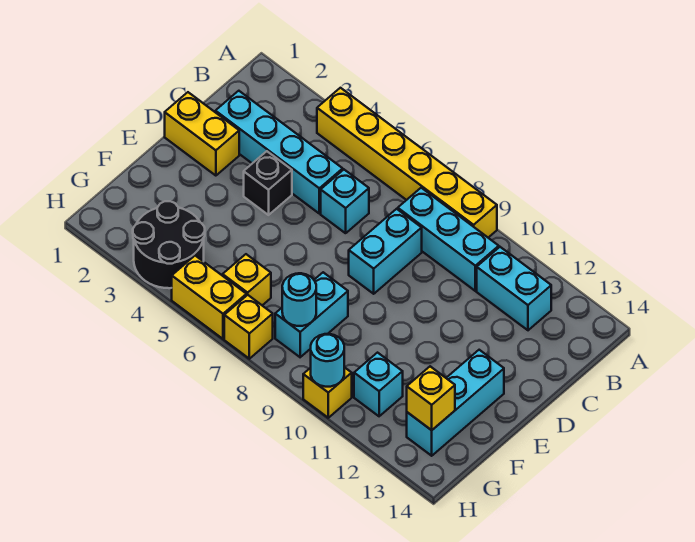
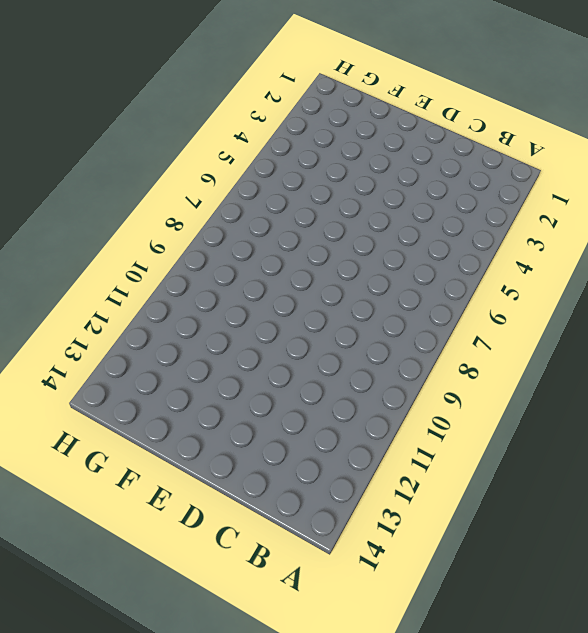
none -> yellow 1x6 brick [317,88,497,238]
none -> cyan 1x3 brick [398,188,499,291]
none -> cyan 1x2 brick [477,247,551,330]

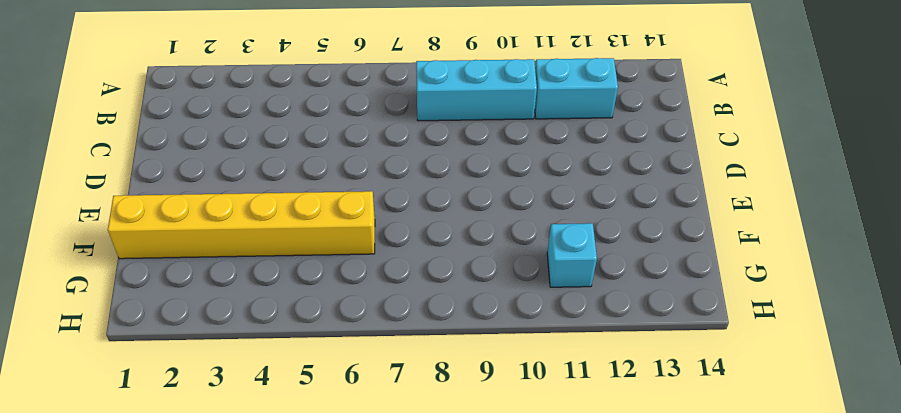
yellow 1x6 brick [108,191,375,259] -> yellow 1x6 brick moved to [317,88,497,238]
none -> cyan 1x4 brick [215,91,343,213]
none -> cyan 1x1 brick [321,170,369,233]
none -> cyan 1x2 brick [349,209,422,294]

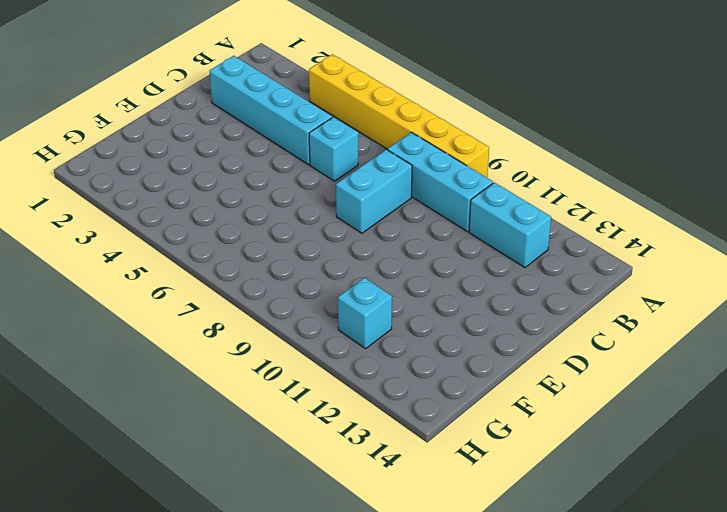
none -> yellow 1x2 brick [165,92,239,176]
none -> black 1x1 brick [244,151,292,215]
none -> cyan 1x3 brick [407,350,504,456]

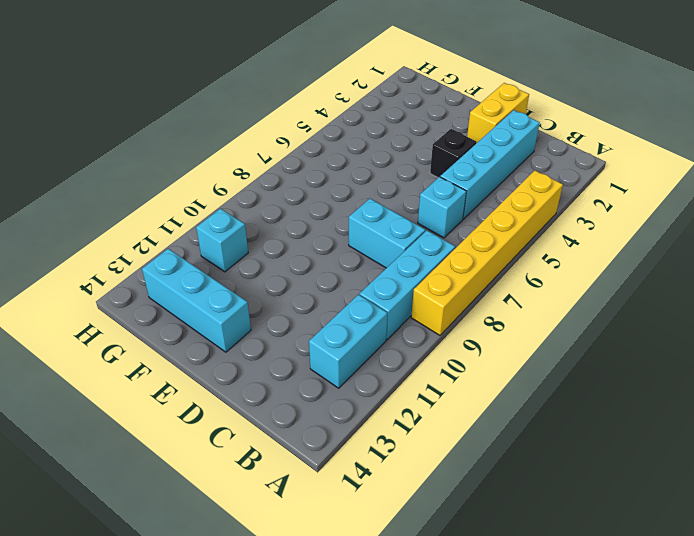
none -> cyan 1x2 brick [275,272,348,357]
none -> black 2x2 round brick [133,201,205,288]
none -> yellow 1x1 brick [223,254,271,305]

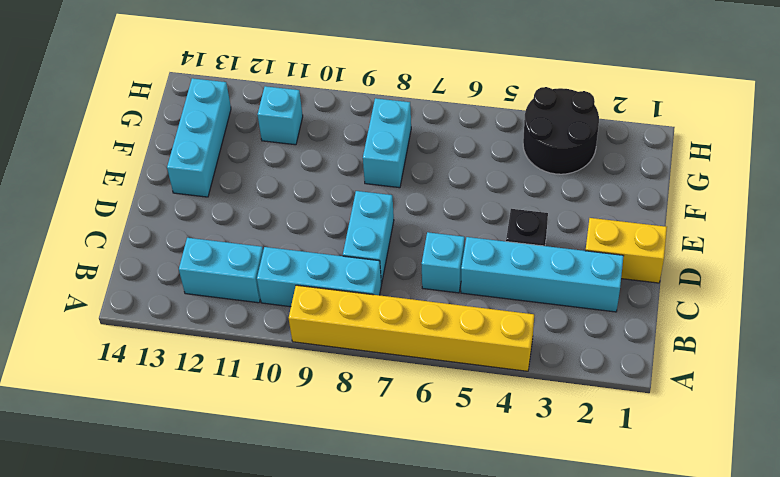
none -> yellow 1x1 brick [223,254,271,305]
none -> yellow 1x2 brick [172,256,246,339]
none -> yellow 1x1 brick [224,295,273,359]

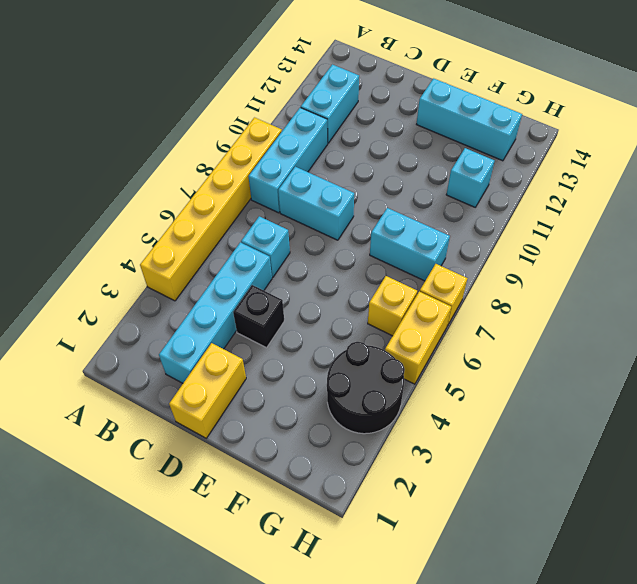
none -> yellow 1x1 brick [303,367,352,418]
none -> cyan 1x1 round brick [282,273,316,326]
none -> yellow 1x1 brick [407,366,455,430]

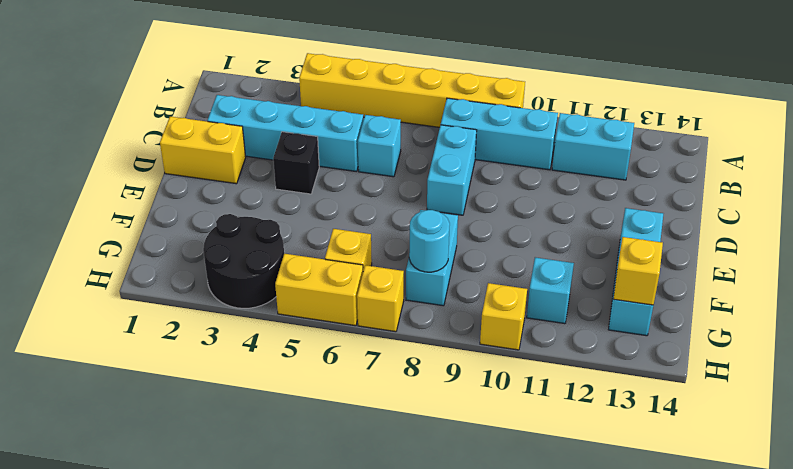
none -> cyan 1x1 round brick [311,334,344,387]

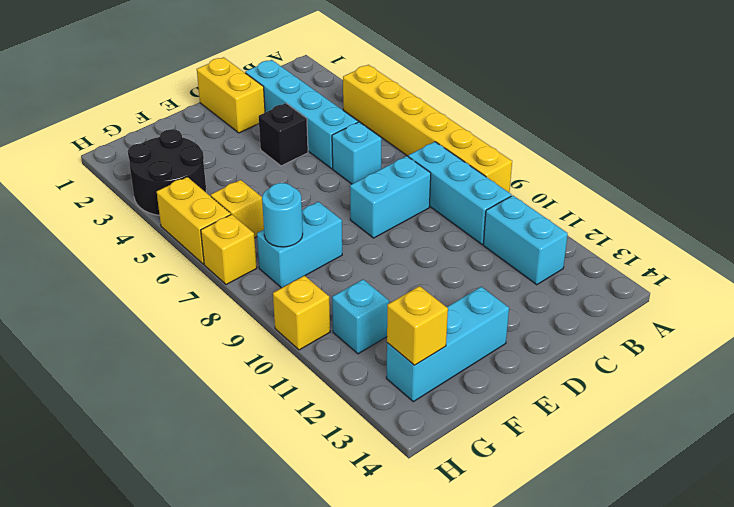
none -> cyan 1x1 round brick [311,334,344,387]

